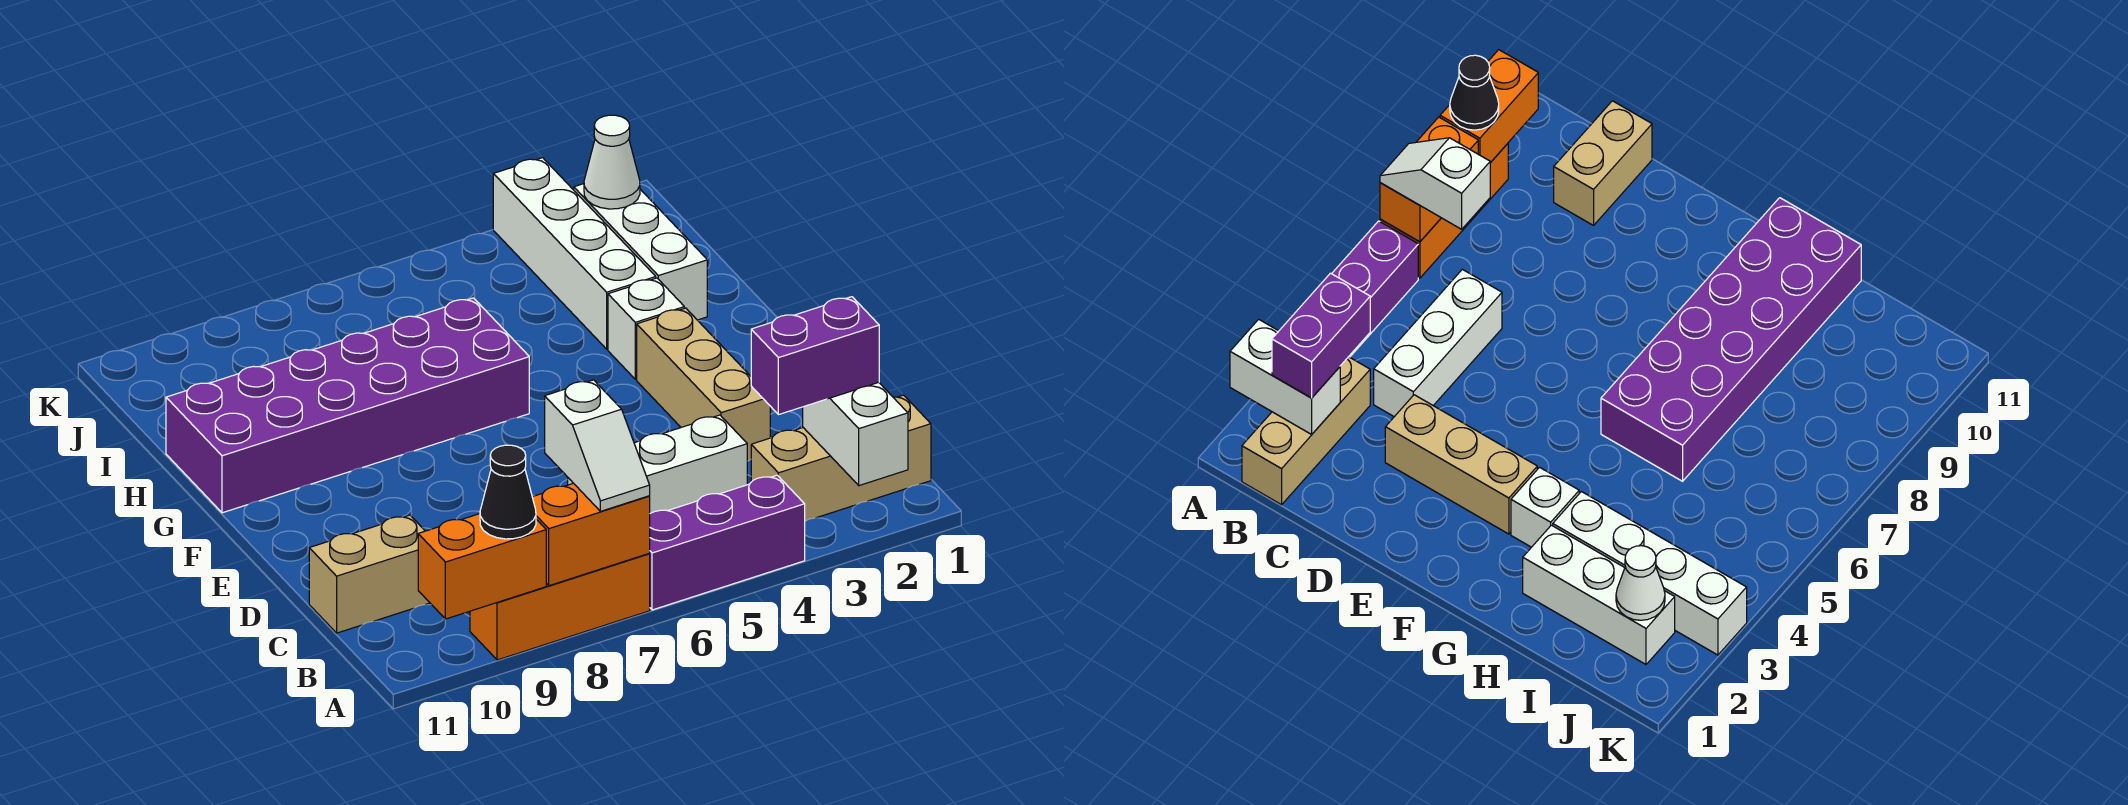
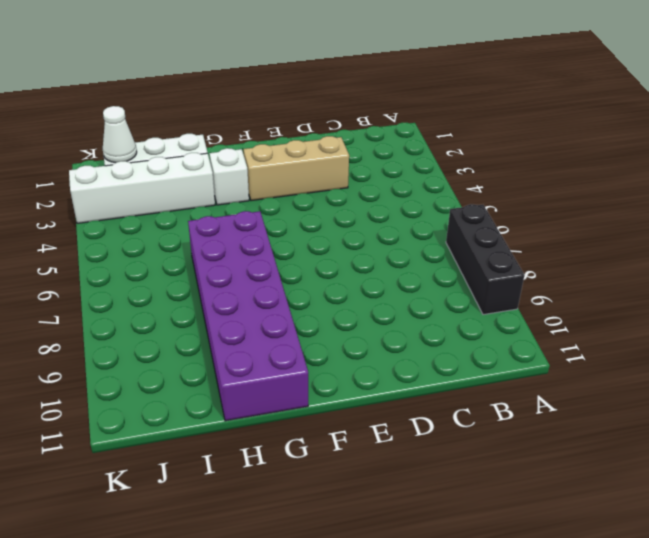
black 1x3 brick [446,204,524,315] -> orange 1x3 brick [470,554,650,660]
none -> purple 1x3 brick [649,475,805,610]
none -> tan 1x3 brick [751,395,931,521]
none -> white 1x3 brick [568,415,747,513]

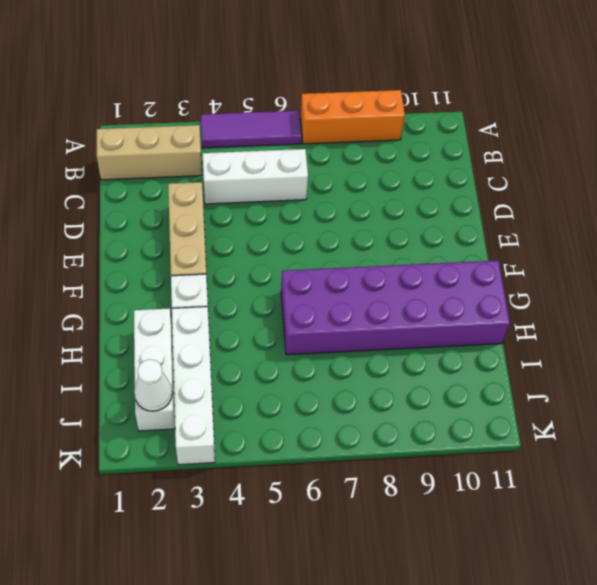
purple 1x3 tile [201,111,302,148] -> purple 1x3 brick [649,475,805,610]
none -> tan 1x2 brick [309,515,430,633]
none -> white 1x2 brick [803,382,908,486]
none -> orange 1x2 brick [532,483,650,586]

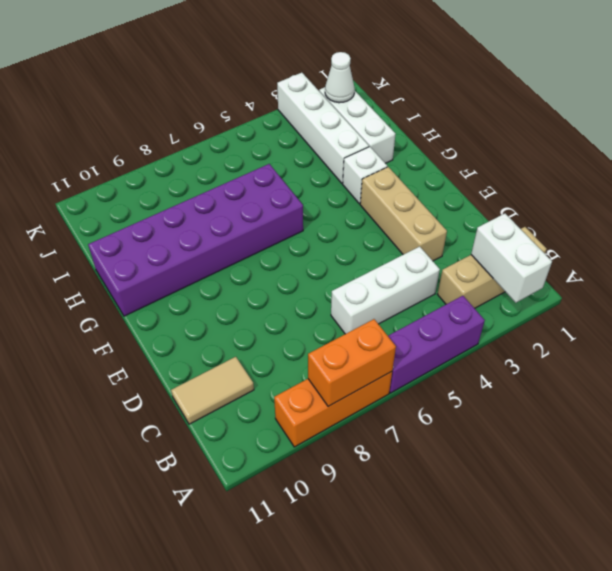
tan 1x2 tile [171,357,254,424] -> tan 1x2 brick [309,515,430,633]
none -> orange 1x2 brick [418,514,546,619]
none -> white 1x2 slope [545,380,650,511]
none -> black 1x1 cone [480,445,536,539]

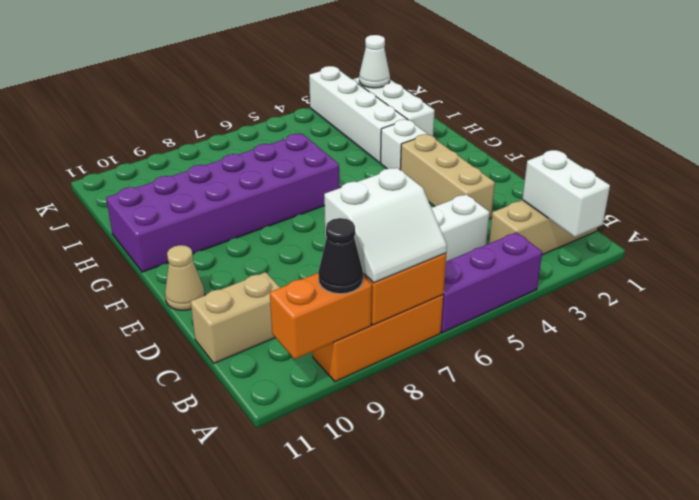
white 2x2 slope [324,168,447,283] -> white 1x2 slope [545,380,650,511]
tan 1x1 cone [165,245,205,310] -> none
none -> purple 1x2 brick [751,297,879,415]

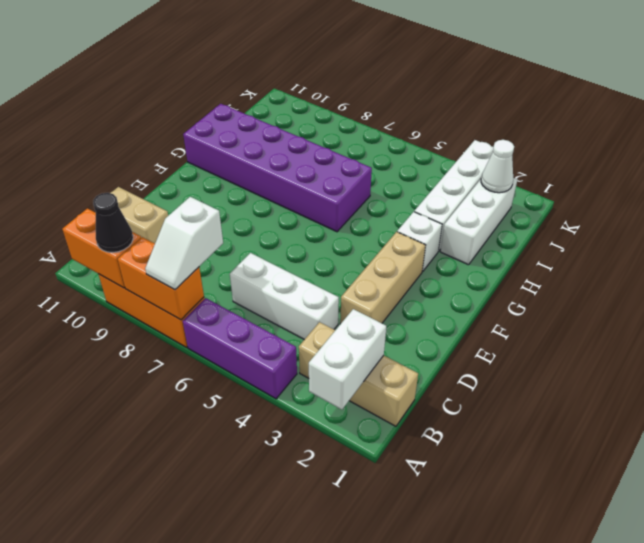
none -> purple 1x2 brick [751,297,879,415]

